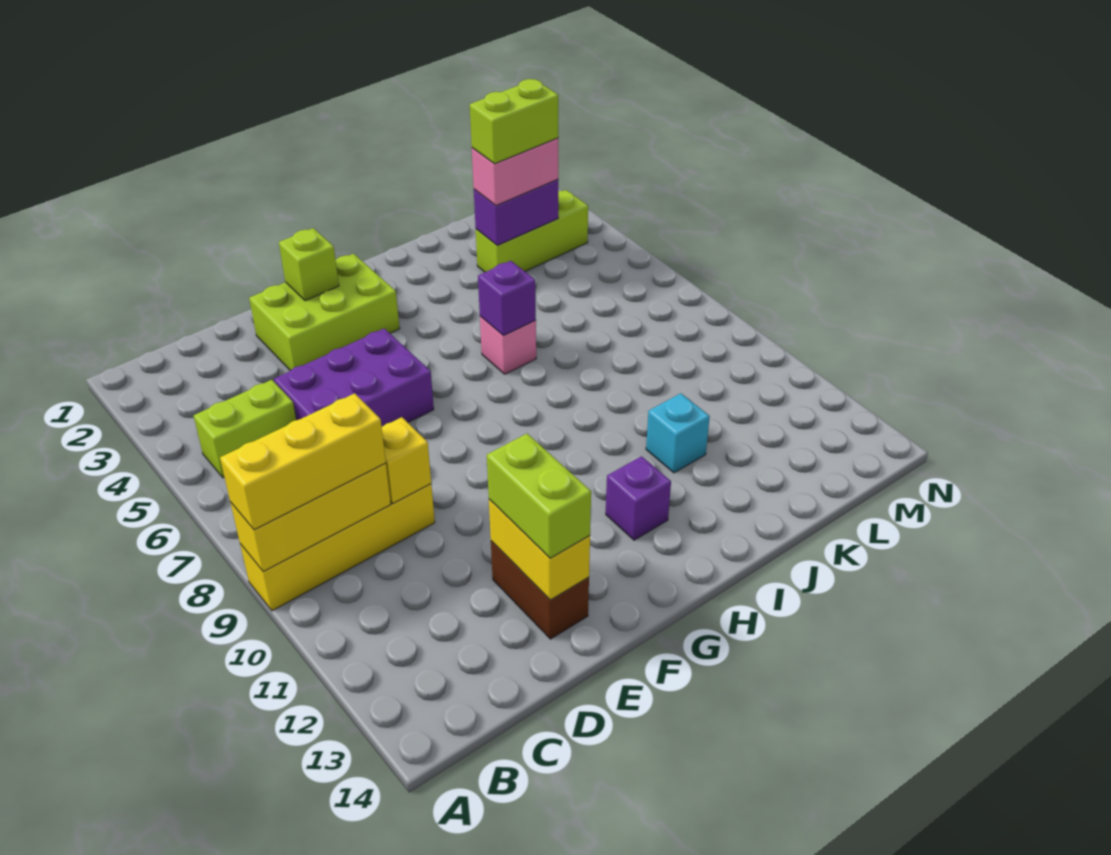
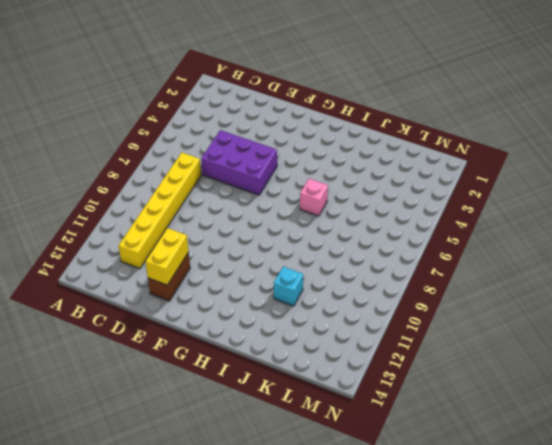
yellow 1x6 brick [119,153,201,269] -> yellow 1x4 brick [240,484,435,611]
none -> lime 1x2 brick [194,380,296,478]
none -> lime 2x3 brick [249,254,400,370]
none -> purple 1x1 brick [606,456,671,540]

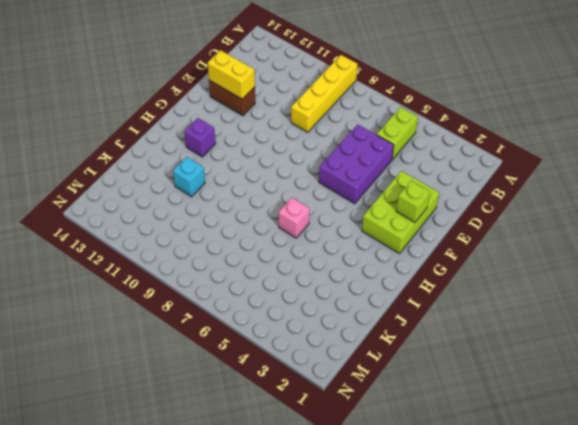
none -> lime 1x3 brick [476,190,588,272]
none -> yellow 1x3 brick [230,463,391,572]
none -> yellow 1x1 brick [382,417,431,504]

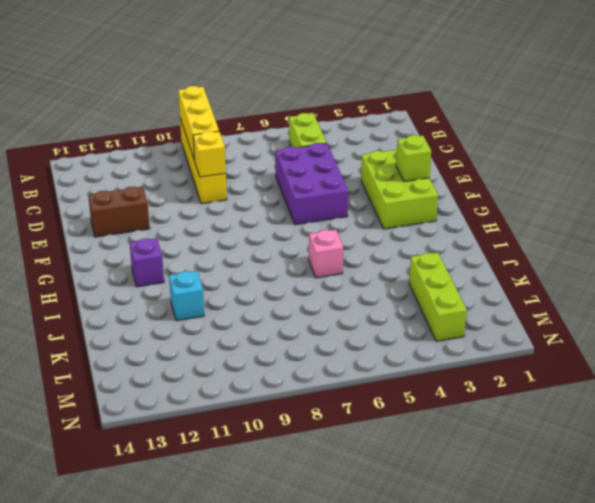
none -> yellow 1x2 brick [489,499,590,600]
none -> purple 1x1 brick [478,261,536,336]
none -> purple 1x2 brick [474,179,558,246]

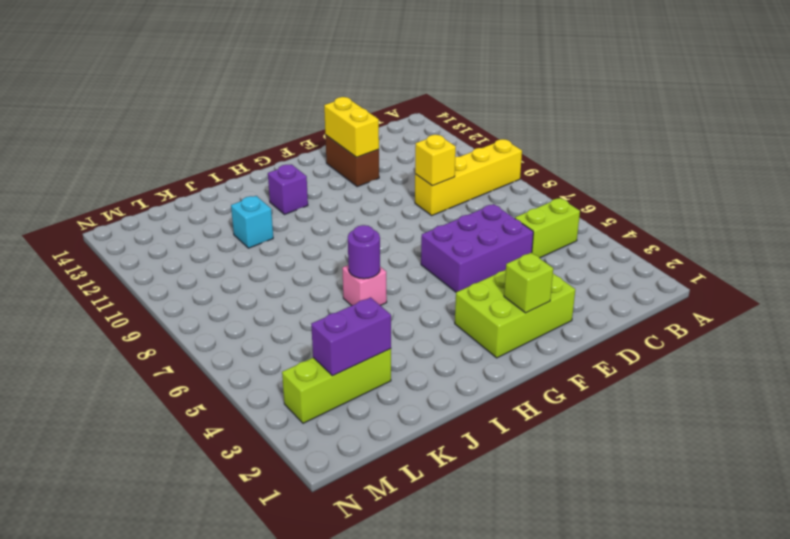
purple 1x1 round brick [348,225,380,279] -> purple 1x1 brick [478,261,536,336]
none -> yellow 1x3 brick [230,463,391,572]
none -> yellow 1x3 brick [220,393,386,530]
none -> lime 1x2 brick [487,434,591,558]

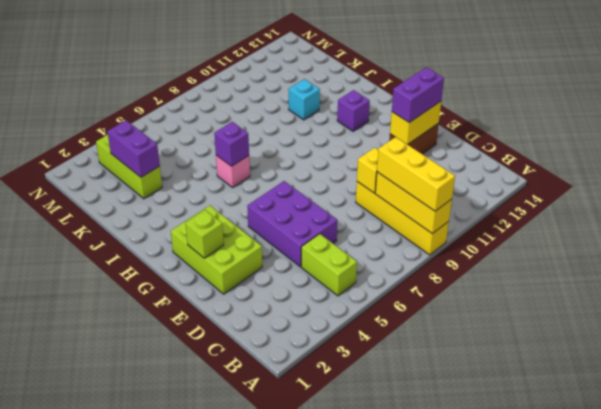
purple 1x2 brick [392,67,444,122] -> lime 1x2 brick [487,434,591,558]
none -> pink 1x2 brick [472,138,558,206]
none -> lime 1x2 brick [470,79,558,164]

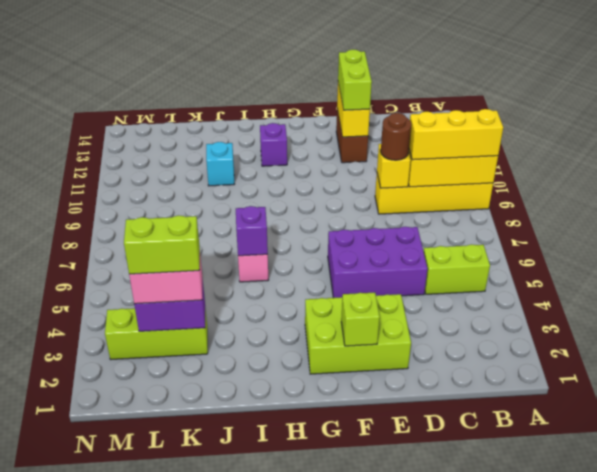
brown 1x1 round brick [381,113,411,160] -> none

